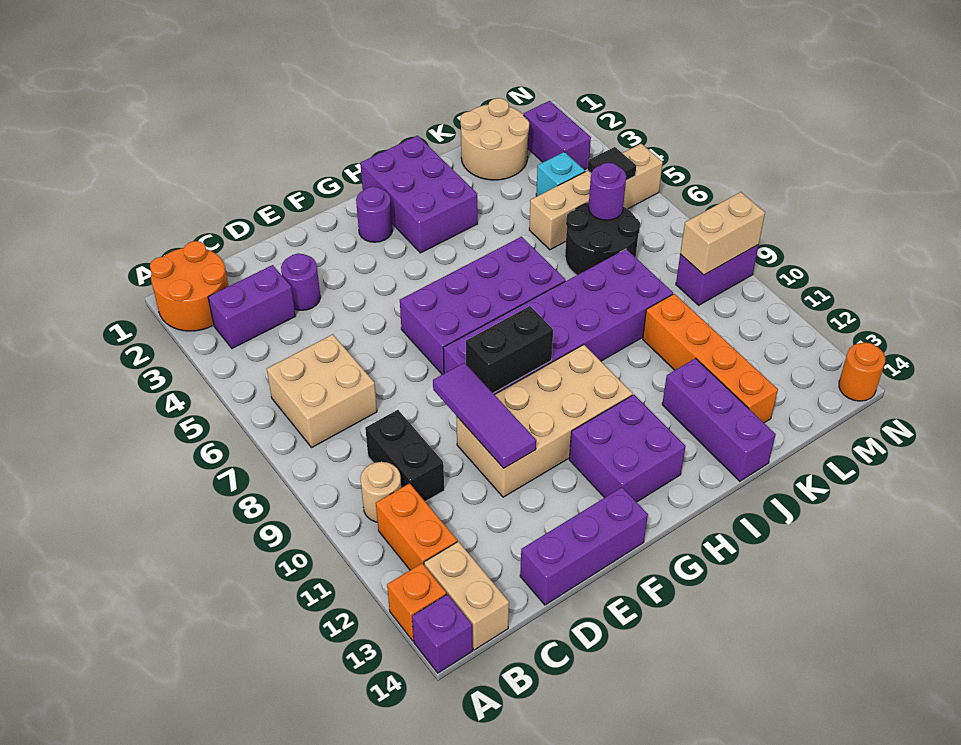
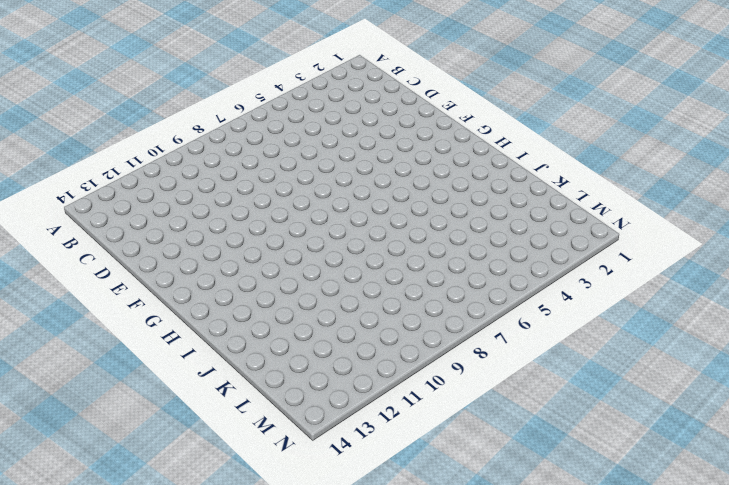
none -> orange 2x2 round brick [150,241,229,331]
none -> orange 1x1 brick [387,563,446,641]
none -> purple 1x1 brick [412,594,473,673]
none -> purple 1x2 brick [208,265,295,348]

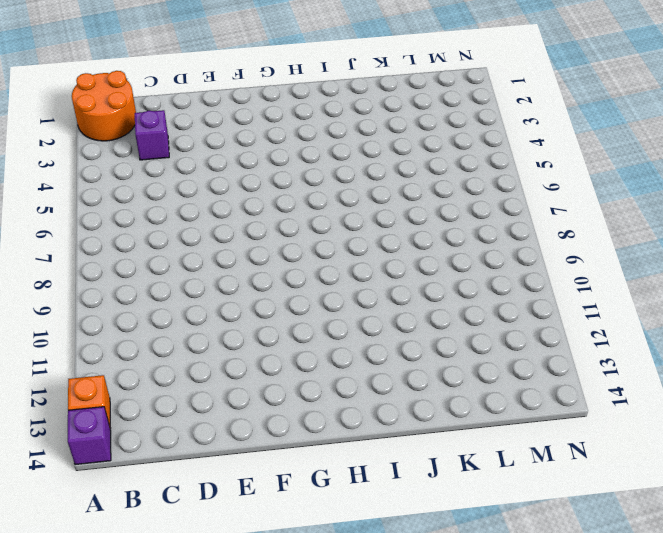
purple 1x1 brick [135,110,169,160] -> purple 1x2 brick [208,265,295,348]
none -> tan 2x2 brick [267,334,377,447]
none -> tan 1x1 round brick [360,462,401,522]
none -> orange 1x2 brick [376,483,457,570]
none -> tan 1x2 brick [424,542,509,650]

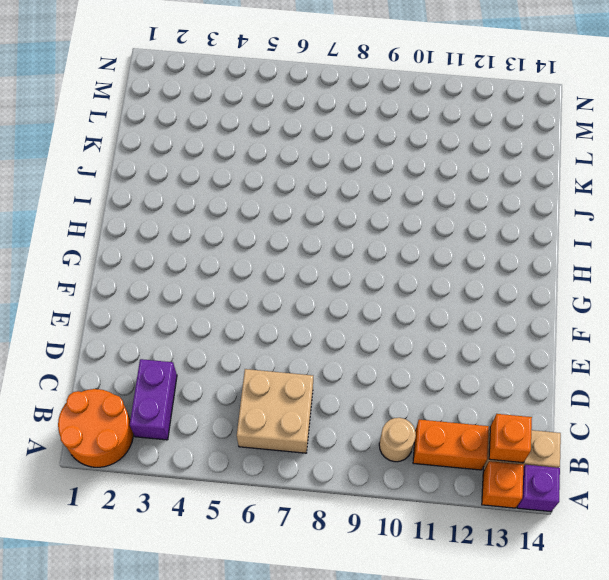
orange 1x1 brick [489,414,532,463] -> none
none -> black 1x2 brick [365,410,444,502]
none -> purple 1x1 round brick [281,254,321,310]
none -> purple 1x3 brick [520,487,648,605]
none -> tan 2x4 brick [456,345,633,497]

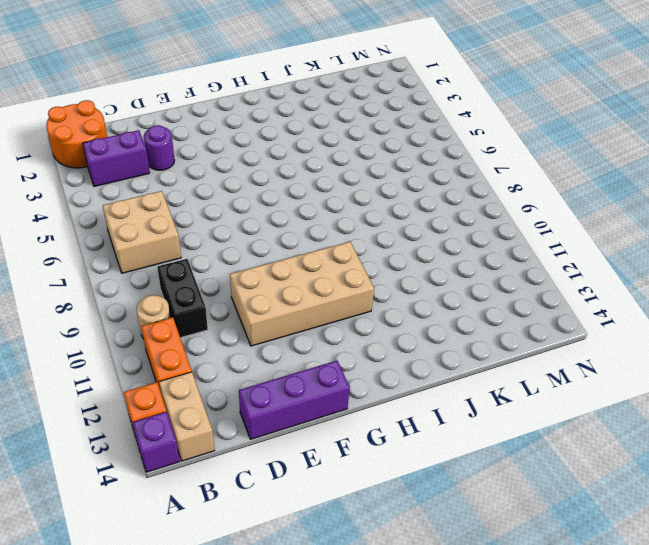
none -> purple 2x4 brick [400,237,566,375]
none -> purple 2x6 brick [443,249,673,395]
none -> purple 1x1 round brick [356,187,392,242]
none -> purple 2x2 brick [569,395,686,502]

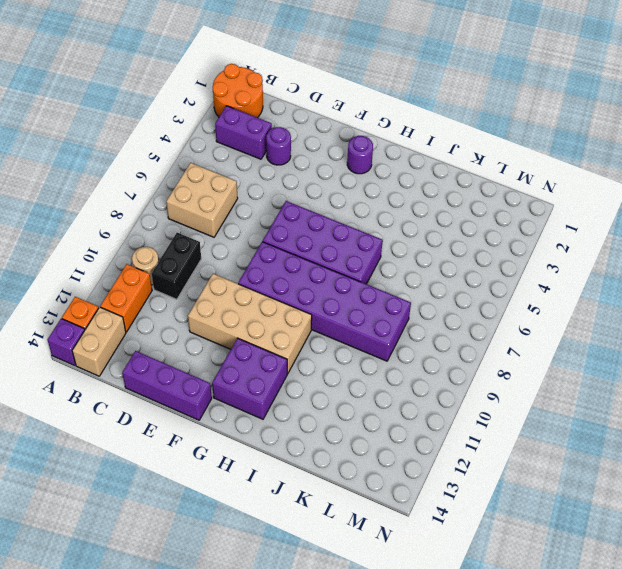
none -> purple 2x3 brick [360,136,478,253]
none -> purple 1x3 brick [662,358,776,481]
none -> tan 2x2 round brick [460,98,529,180]
none -> tan 1x4 brick [529,144,663,250]

